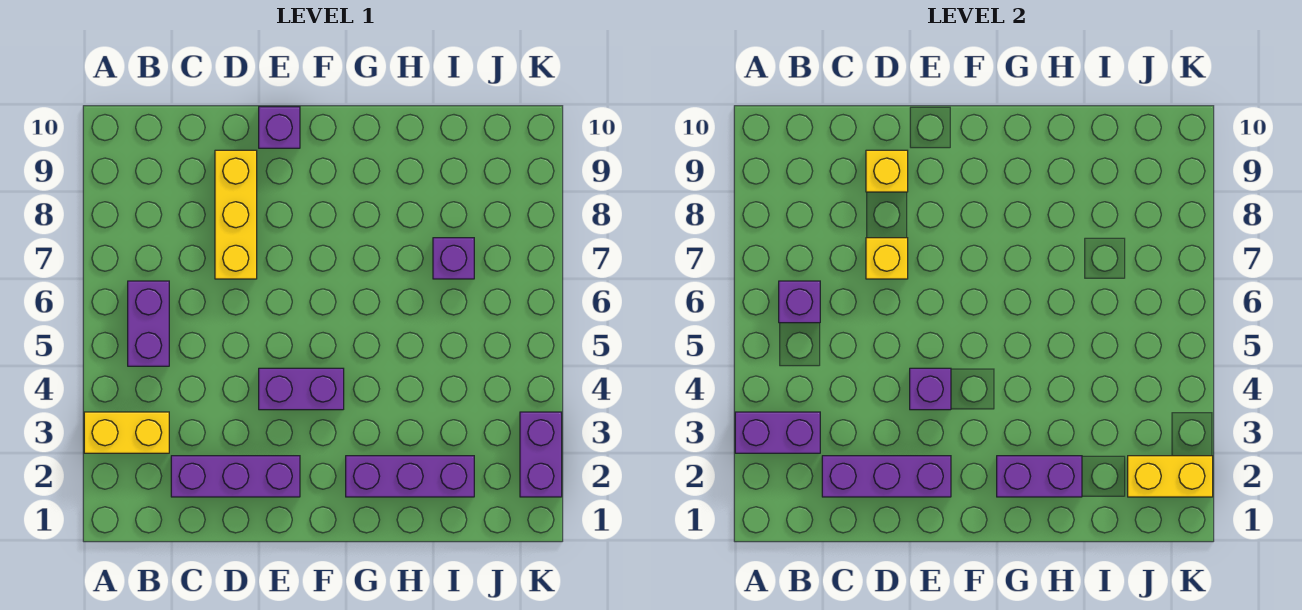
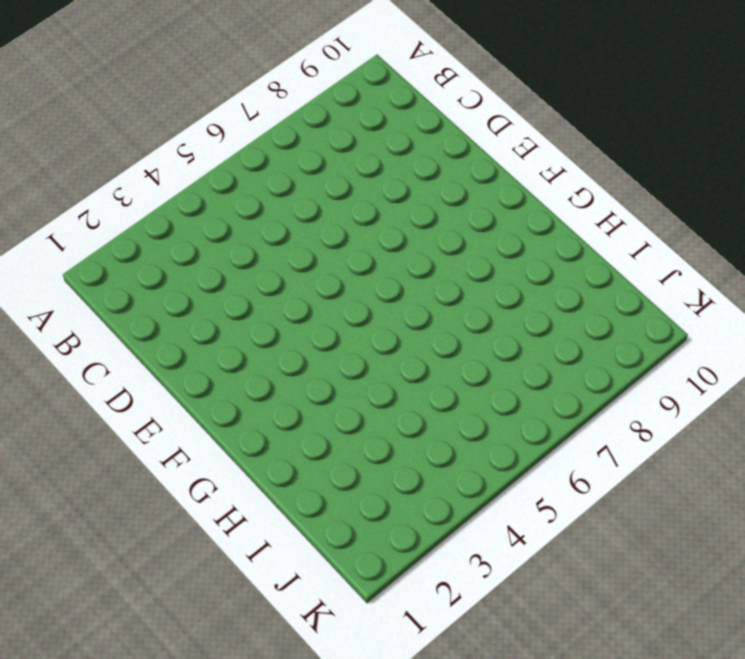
none -> yellow 1x2 brick [84,412,169,453]
none -> purple 1x2 brick [128,281,169,366]
none -> purple 1x3 brick [171,456,300,497]

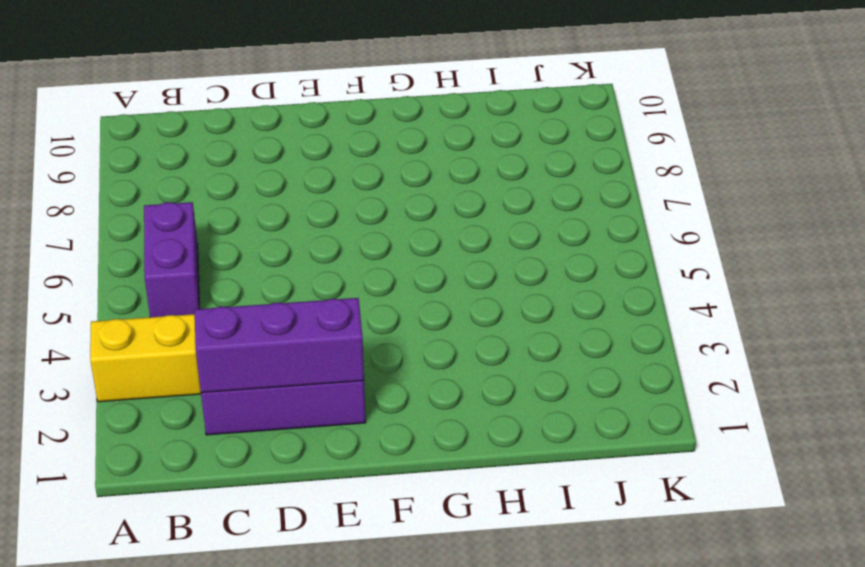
none -> yellow 1x3 brick [215,150,257,279]
none -> purple 1x2 brick [259,368,344,410]
none -> purple 1x1 brick [259,107,300,148]

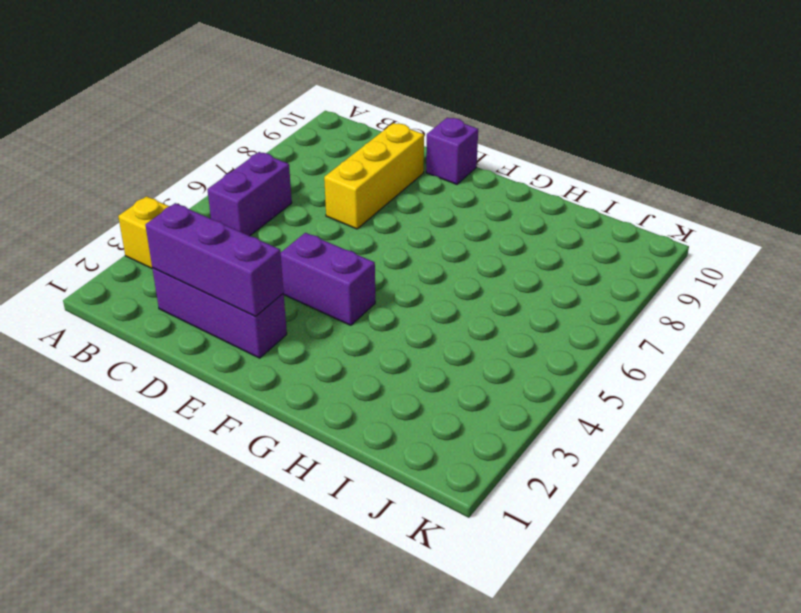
none -> purple 1x3 brick [346,456,474,497]
none -> purple 1x1 brick [433,238,474,279]
none -> purple 1x2 brick [520,412,562,497]

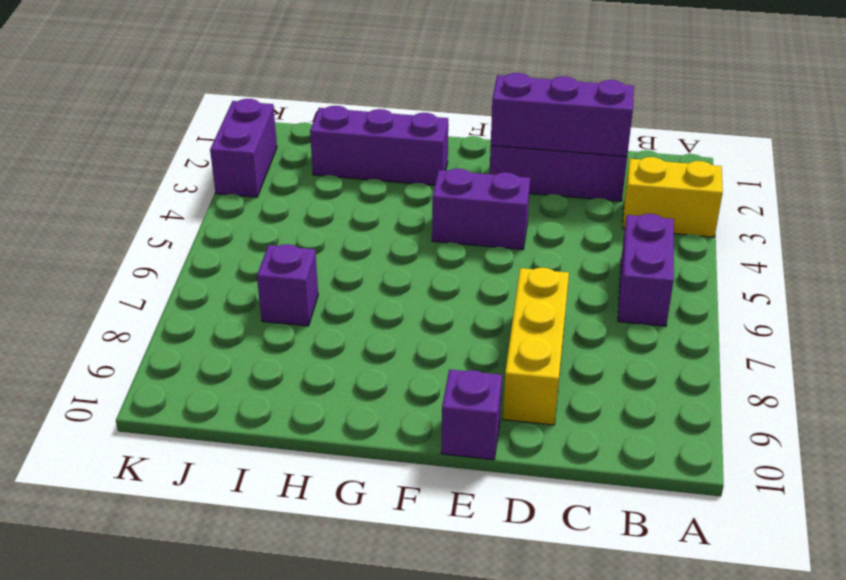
none -> purple 1x2 brick [735,412,820,453]
none -> purple 1x1 brick [779,281,820,323]
none -> yellow 1x1 brick [866,238,908,279]

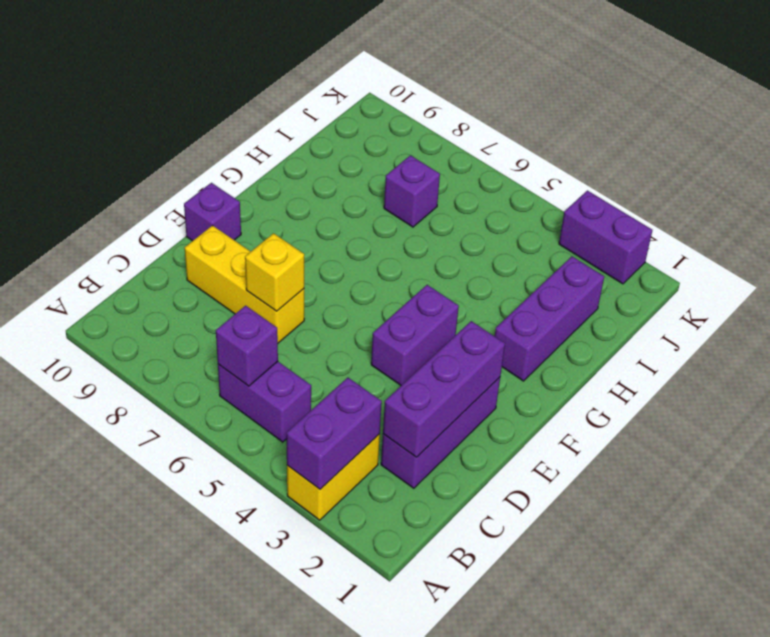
none -> yellow 1x1 brick [866,150,908,192]
none -> purple 1x1 brick [910,368,951,410]
none -> purple 1x2 brick [997,456,1082,497]

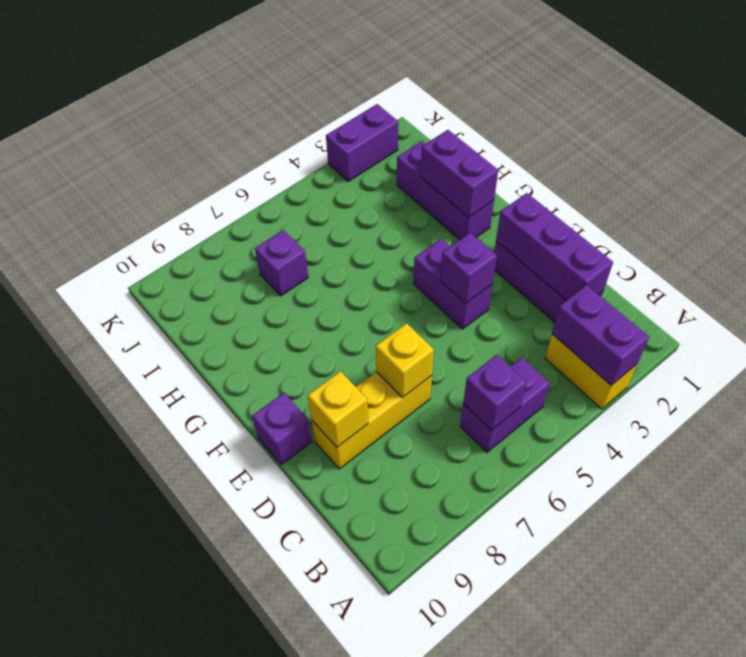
none -> yellow 1x2 brick [1128,456,1213,497]

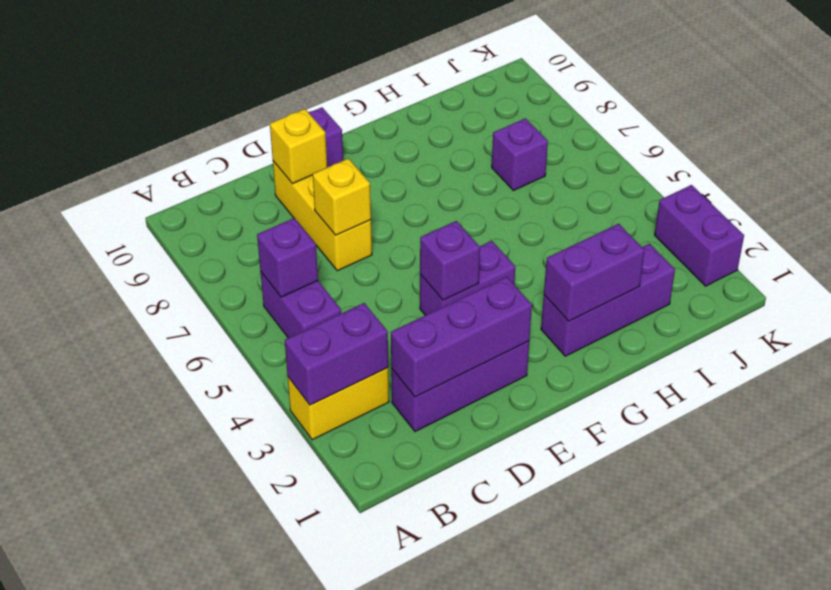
none -> yellow 1x2 brick [1128,456,1213,497]

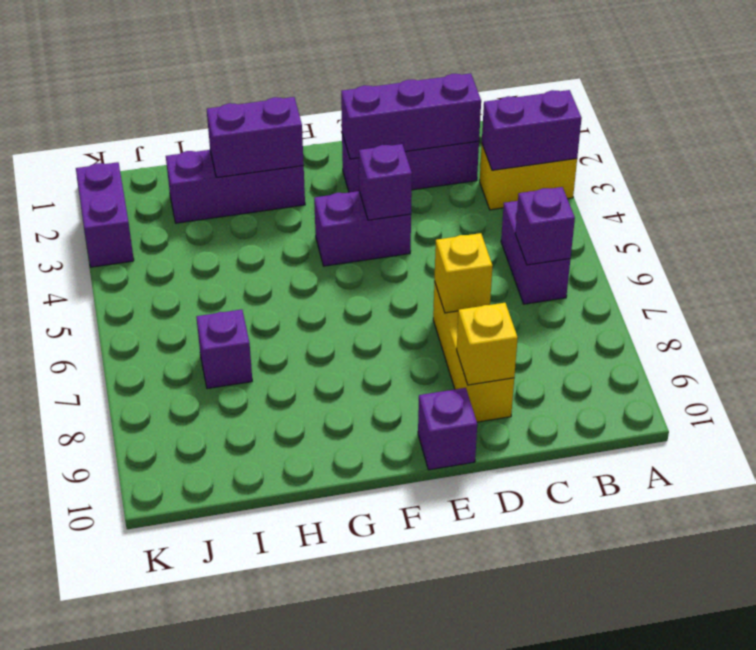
none -> yellow 1x2 brick [1128,456,1213,497]

